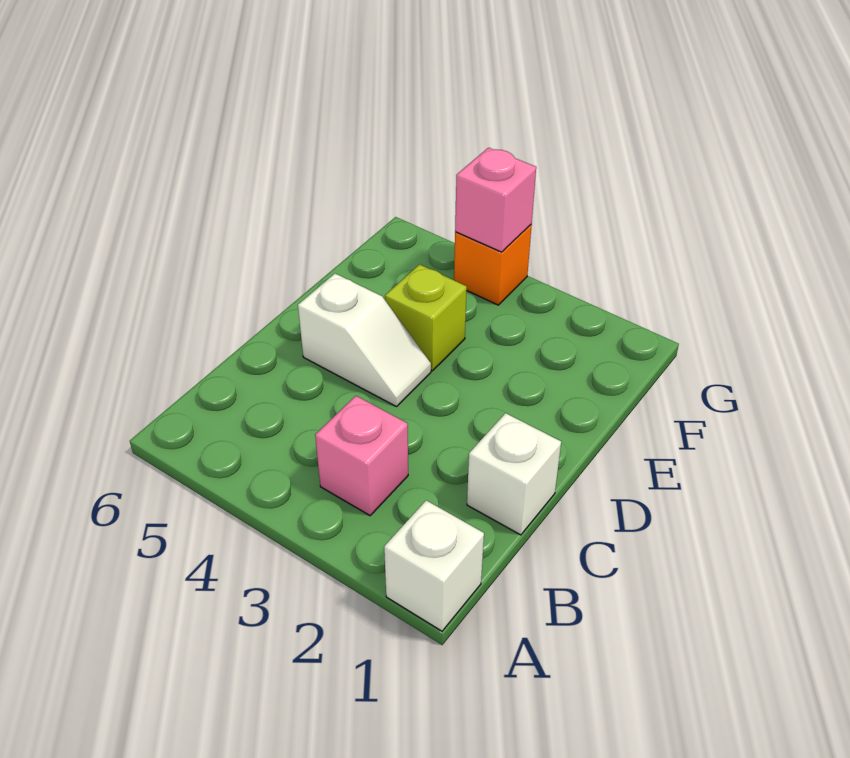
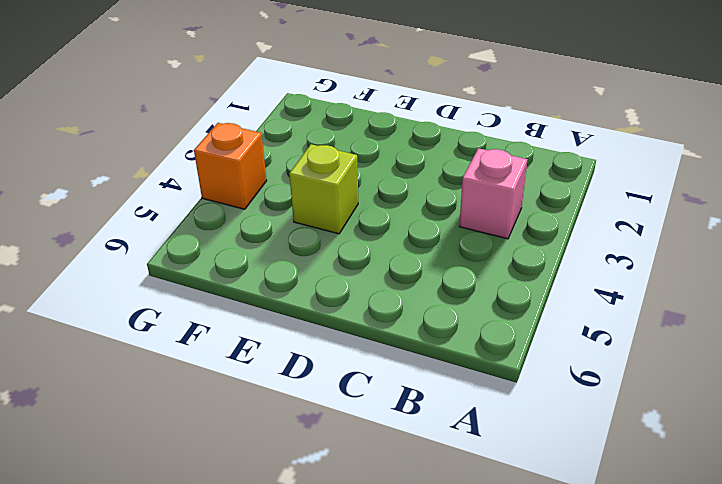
none -> white 1x1 brick [384,500,484,631]
none -> white 1x1 brick [467,413,561,535]

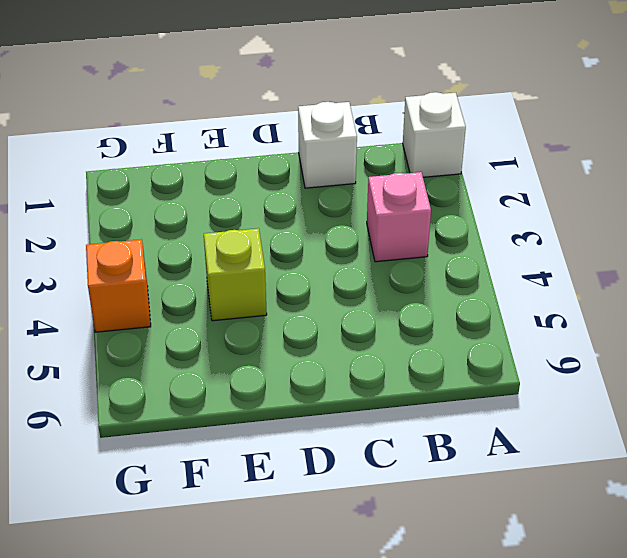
none -> white 1x2 slope [298,274,431,407]
none -> pink 1x1 brick [455,148,536,252]

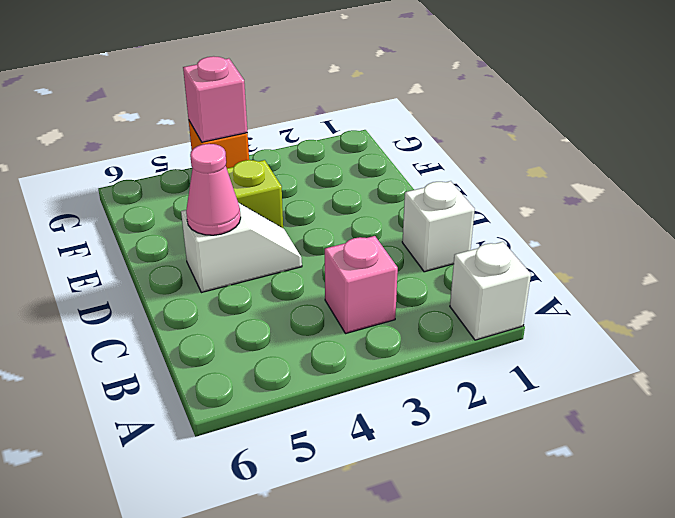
pink 1x1 cone [186,144,241,235] -> none

